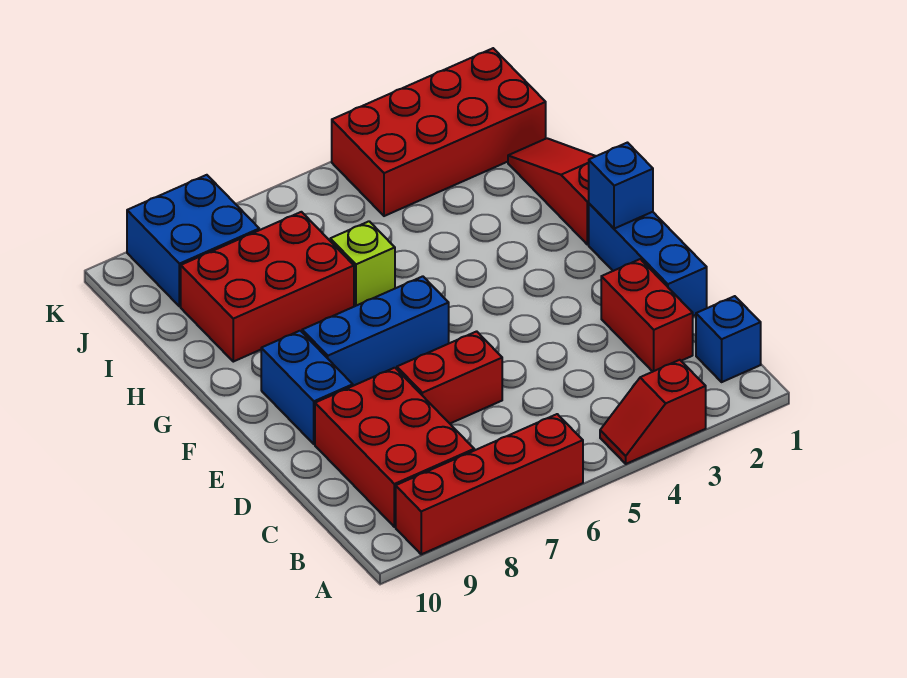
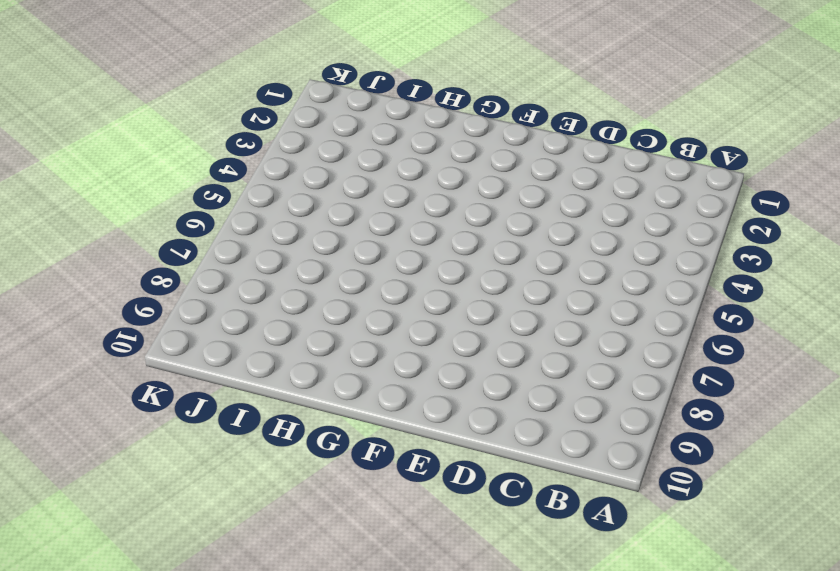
none -> red 1x2 slope [600,360,706,464]
none -> red 1x4 brick [396,414,583,554]
none -> blue 1x1 brick [696,296,761,382]

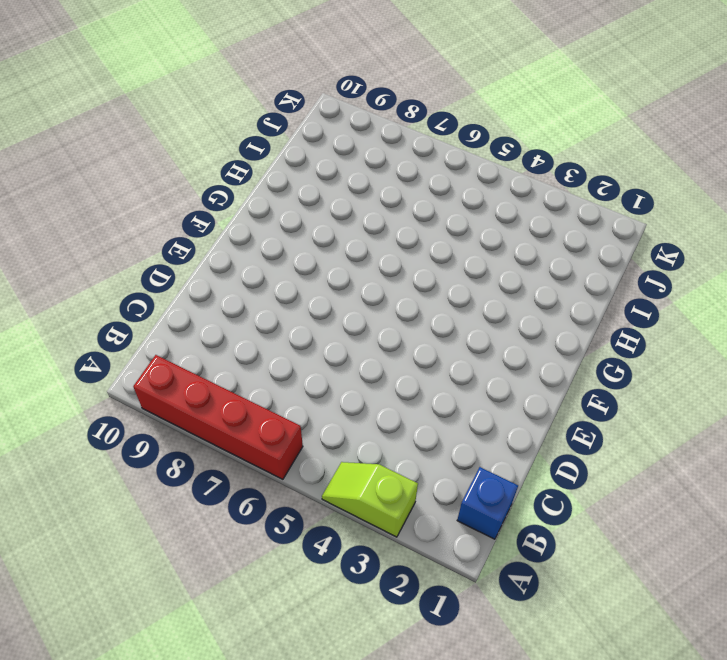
lime 1x2 slope [322,462,418,537] -> red 1x2 slope [600,360,706,464]
none -> red 2x3 brick [315,368,474,527]
none -> red 1x2 brick [601,259,693,372]
none -> blue 1x3 brick [589,204,707,316]

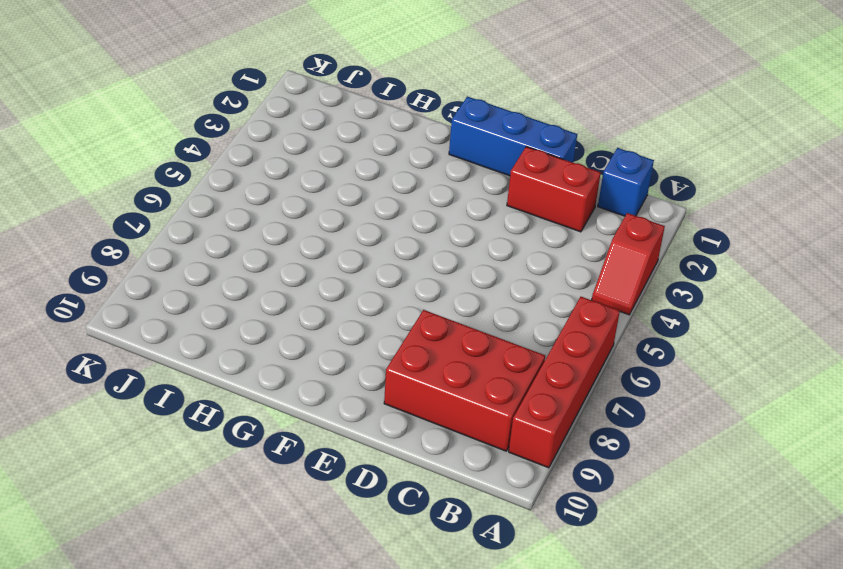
none -> red 1x2 brick [397,331,502,423]
none -> blue 1x2 brick [261,331,353,444]
none -> blue 1x3 brick [302,276,449,386]

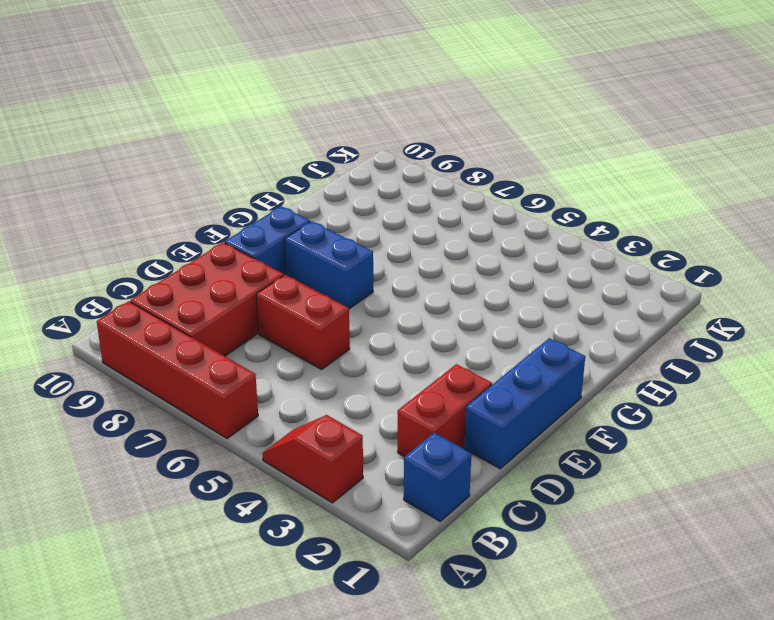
blue 1x2 brick [285,221,373,309] -> blue 1x3 brick [302,276,449,386]
none -> red 1x3 slope [508,138,596,244]
none -> lime 1x1 brick [330,221,395,306]
none -> red 2x3 brick [181,212,354,362]

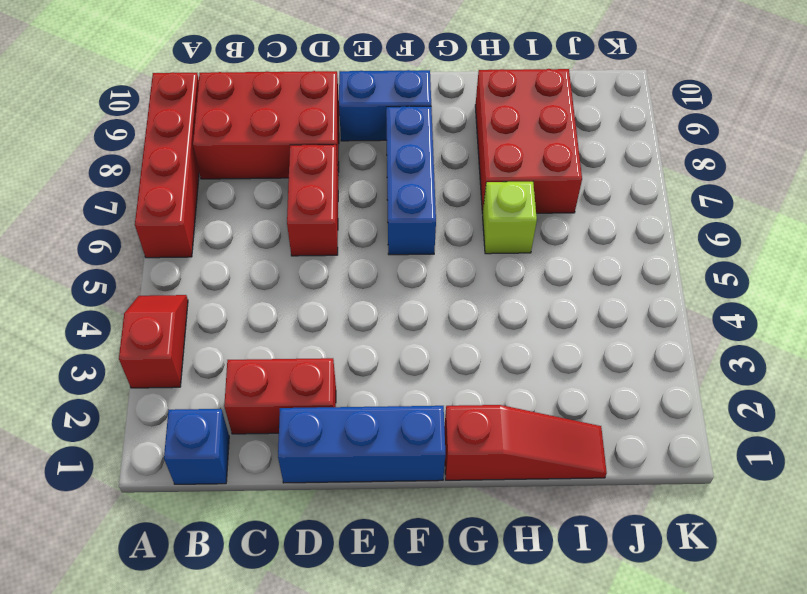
none -> red 2x4 brick [332,48,546,216]
none -> blue 2x2 brick [127,175,259,307]
none -> blue 1x1 brick [589,143,653,229]

